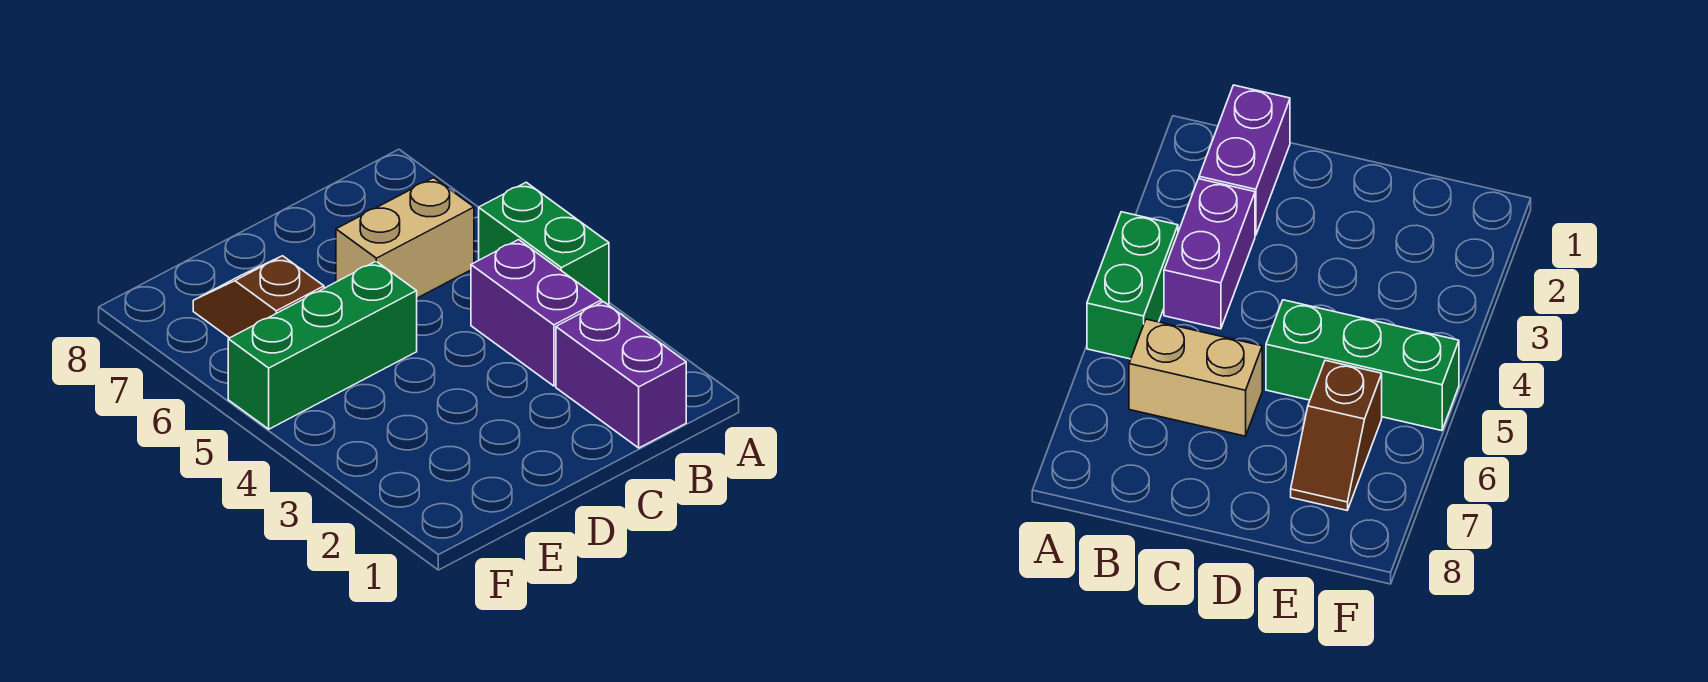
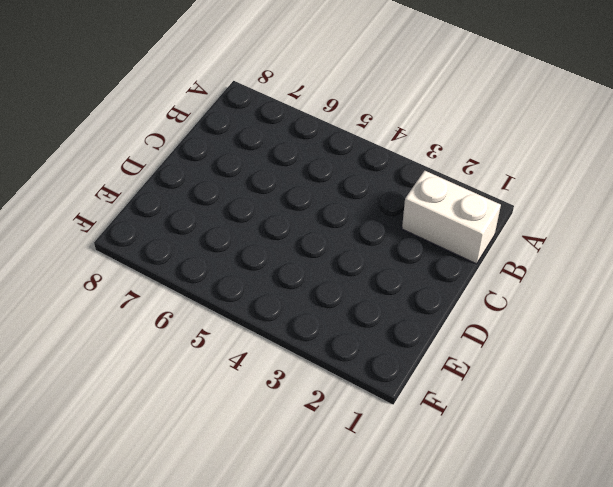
white 1x2 brick [402,171,501,264] -> purple 1x2 brick [556,302,686,448]
none -> green 1x2 brick [479,182,609,304]
none -> purple 1x2 brick [471,240,602,386]

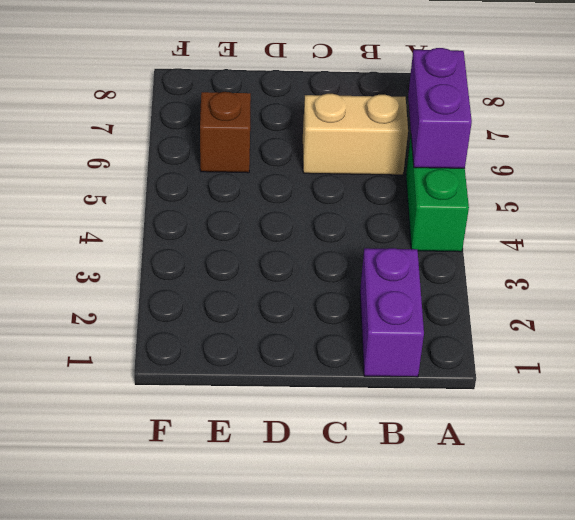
purple 1x2 brick [408,48,472,168] -> purple 1x2 brick moved to [471,240,602,386]
none -> green 1x3 brick [228,261,417,429]

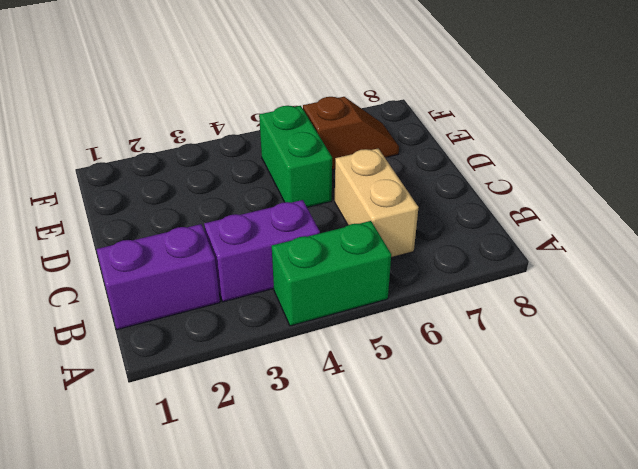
green 1x2 brick [259,106,332,207] -> green 1x3 brick [228,261,417,429]

